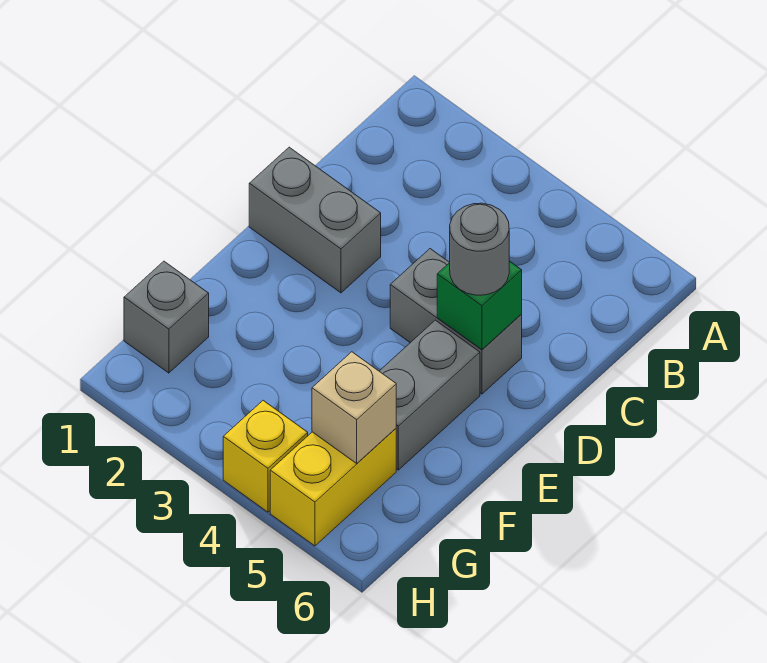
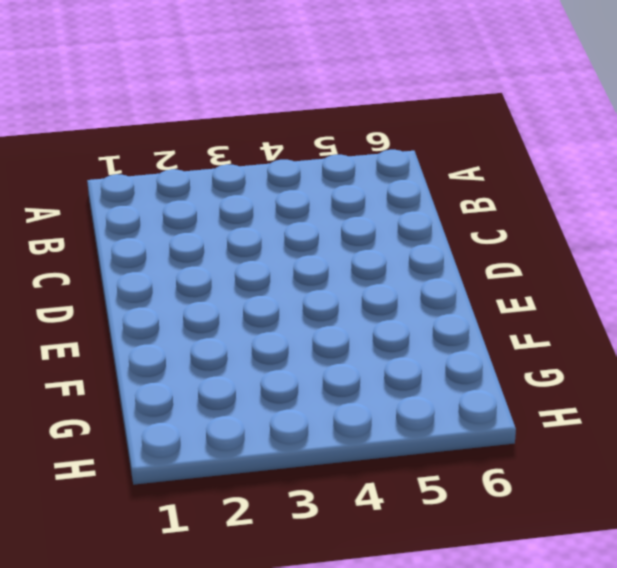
none -> grey 1x2 brick [249,147,381,293]
none -> grey 1x2 brick [390,249,522,394]

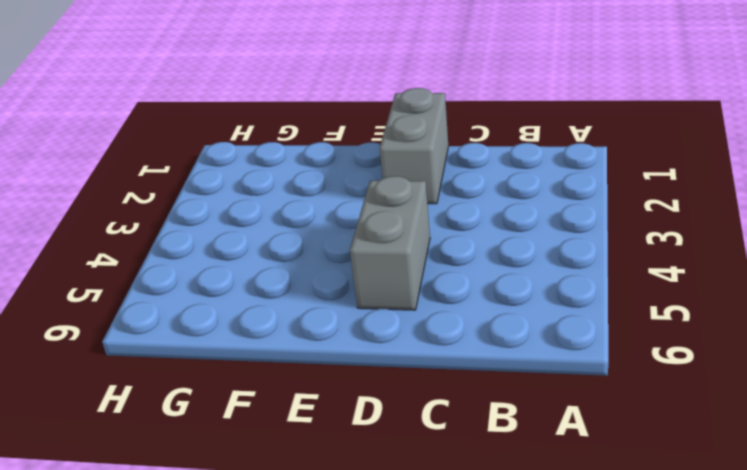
none -> grey 1x2 brick [379,320,480,470]
none -> grey 1x1 brick [124,261,209,373]

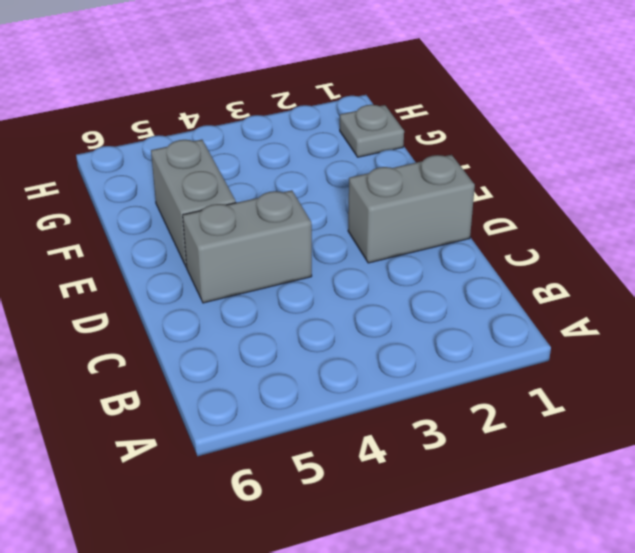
grey 1x1 plate [340,105,404,157] -> grey 1x1 brick [124,261,209,373]
none -> yellow 1x2 brick [270,429,396,546]
none -> yellow 1x1 brick [223,401,308,512]

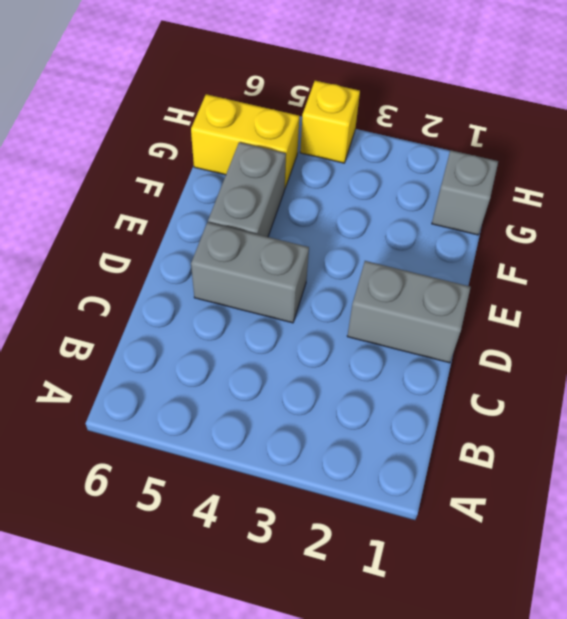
yellow 1x2 brick [191,94,299,188] -> yellow 1x2 brick turned to [270,429,396,546]
none -> green 1x1 brick [437,261,522,350]
none -> tan 1x1 brick [312,352,396,463]

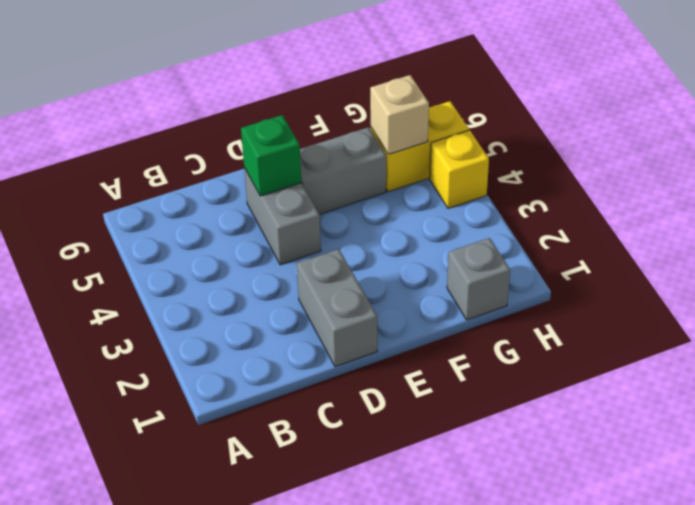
none -> grey 1x1 round brick [450,203,509,295]

